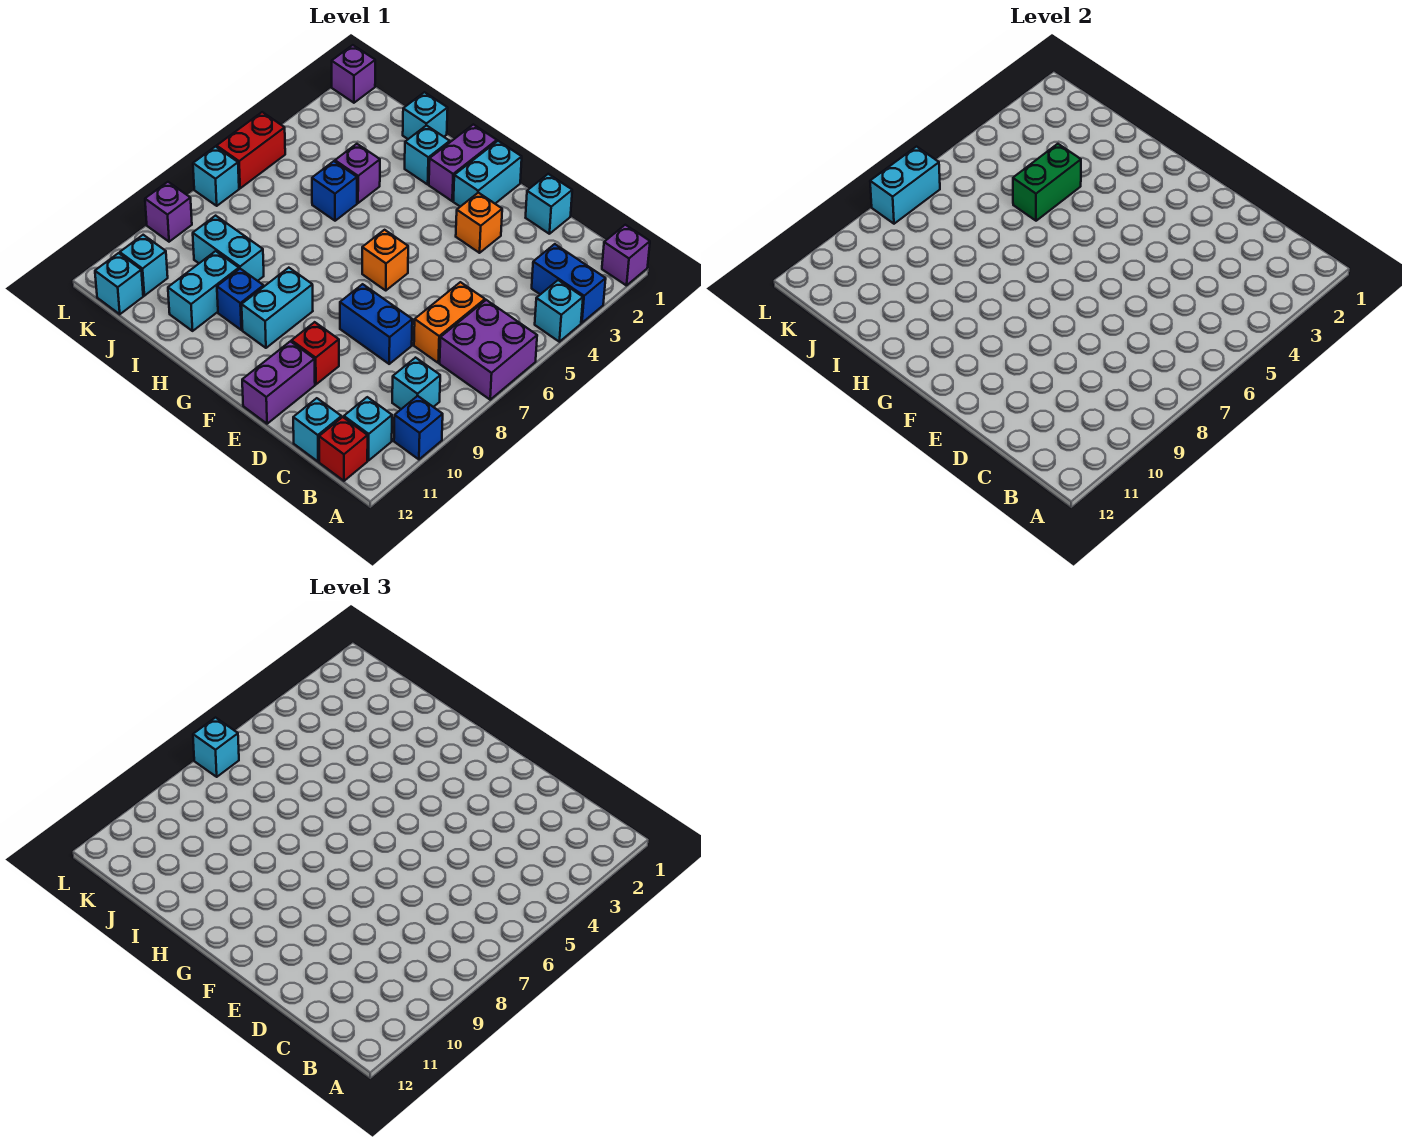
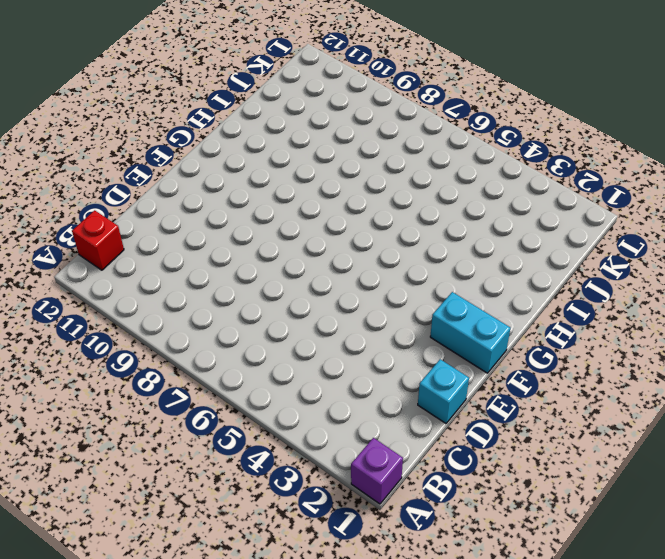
none -> blue 1x2 brick [532,244,606,323]
none -> cyan 1x1 brick [535,280,583,342]
none -> purple 2x2 brick [440,300,537,400]
none -> blue 1x1 brick [394,396,443,459]

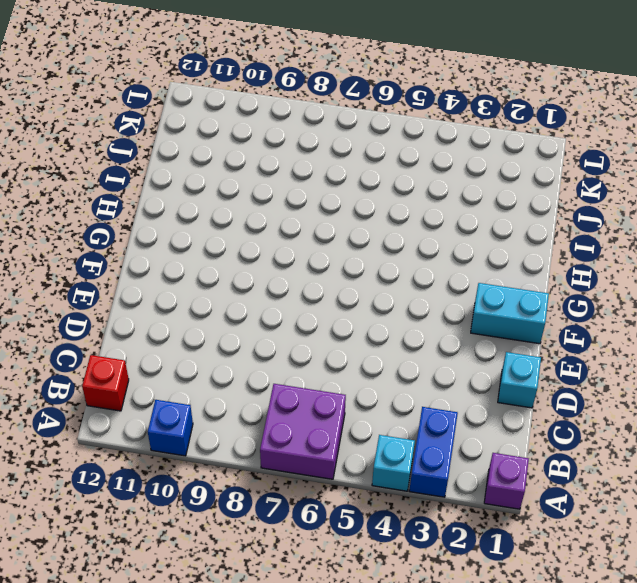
none -> cyan 1x1 brick [392,358,440,409]
none -> cyan 1x1 brick [344,397,392,461]
none -> orange 1x2 brick [414,282,485,363]
none -> cyan 1x1 brick [293,398,341,462]

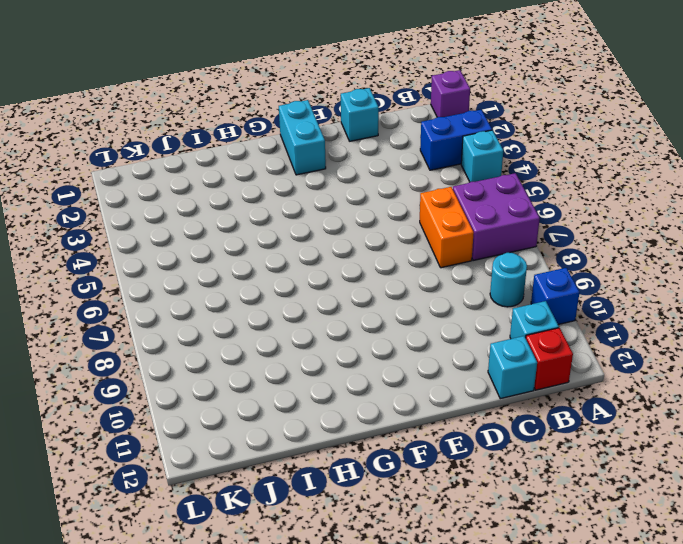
cyan 1x1 round brick [490,253,527,307] -> cyan 1x1 brick [392,358,440,409]
none -> blue 1x2 brick [340,284,412,364]
none -> orange 1x1 brick [456,193,502,253]
none -> red 1x1 brick [292,322,339,384]
none -> purple 1x2 brick [242,341,315,424]

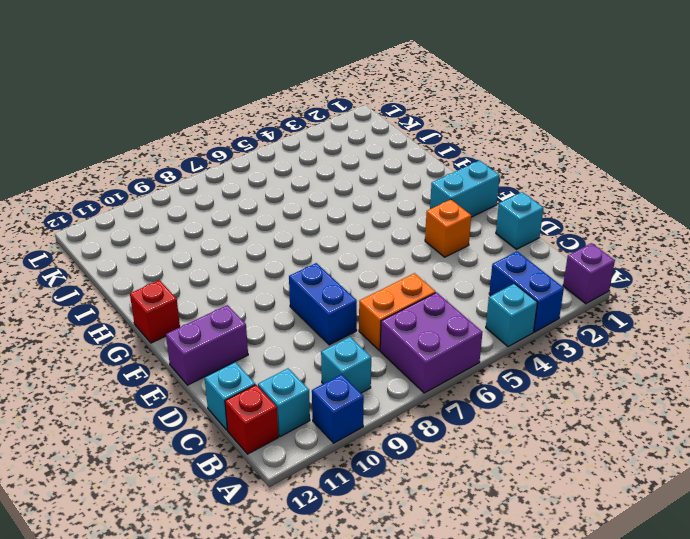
red 1x1 brick [130,280,180,343] -> red 1x1 brick moved to [292,322,339,384]
none -> orange 1x1 brick [362,230,408,290]
none -> purple 1x2 brick [429,124,497,201]
none -> cyan 1x2 brick [242,268,313,348]
none -> cyan 1x1 brick [405,125,450,184]

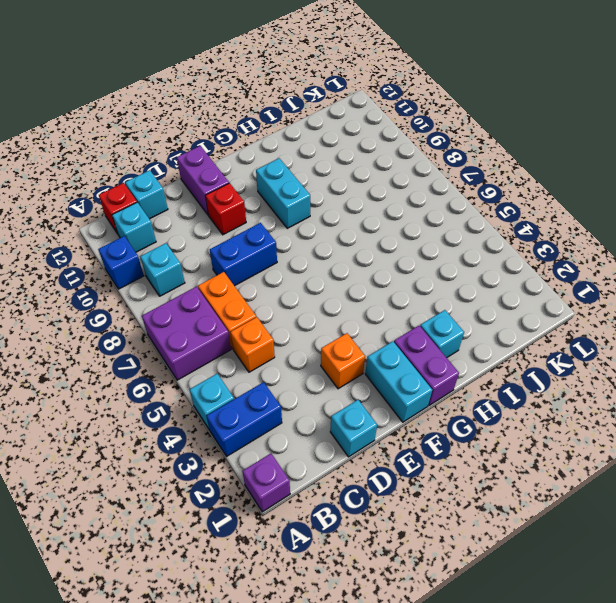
orange 1x1 brick [231,317,275,372] -> orange 1x1 brick moved to [362,230,408,290]
none -> blue 1x1 brick [217,269,264,330]
none -> cyan 1x1 brick [403,92,448,139]
none -> purple 1x1 brick [335,144,380,203]
none -> blue 1x1 brick [312,161,357,221]

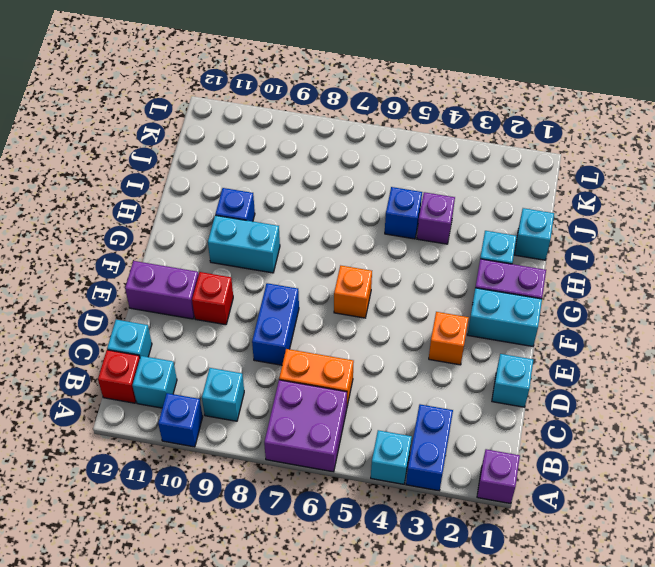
none -> cyan 1x2 brick [193,216,264,281]
none -> cyan 1x2 brick [168,251,239,331]
none -> cyan 1x1 brick [120,235,168,296]
none -> cyan 1x1 brick [95,253,143,314]

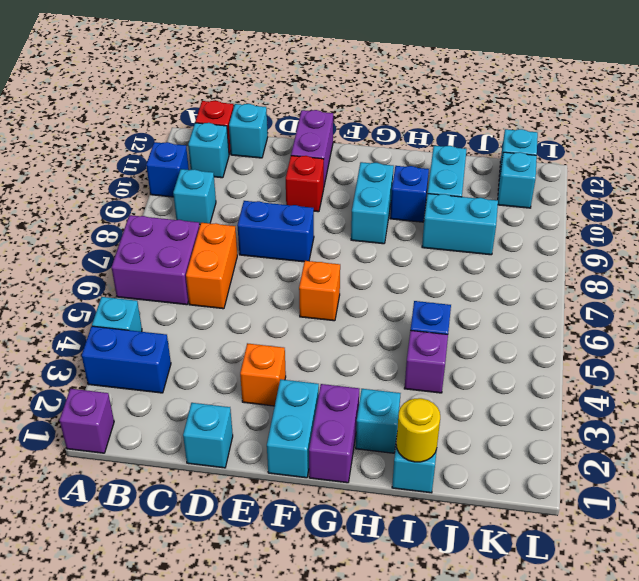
yellow 1x1 round brick [396,398,440,462] -> none
none -> purple 1x1 brick [332,45,375,103]
none -> red 1x2 brick [217,112,285,188]
none -> cyan 1x1 brick [193,147,239,206]
none -> purple 1x1 brick [145,182,192,242]

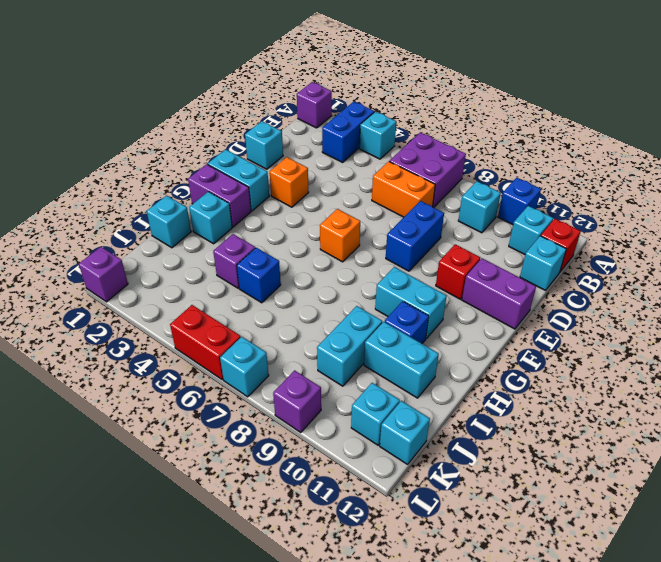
none -> green 1x2 brick [1013,144,1081,221]
none -> cyan 1x2 brick [870,147,940,224]
none -> cyan 1x1 brick [193,718,239,777]

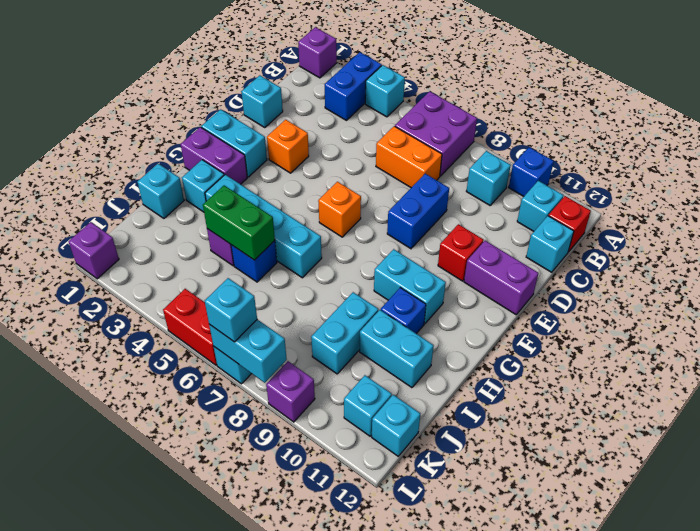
cyan 1x4 brick [205,175,322,278] -> none

